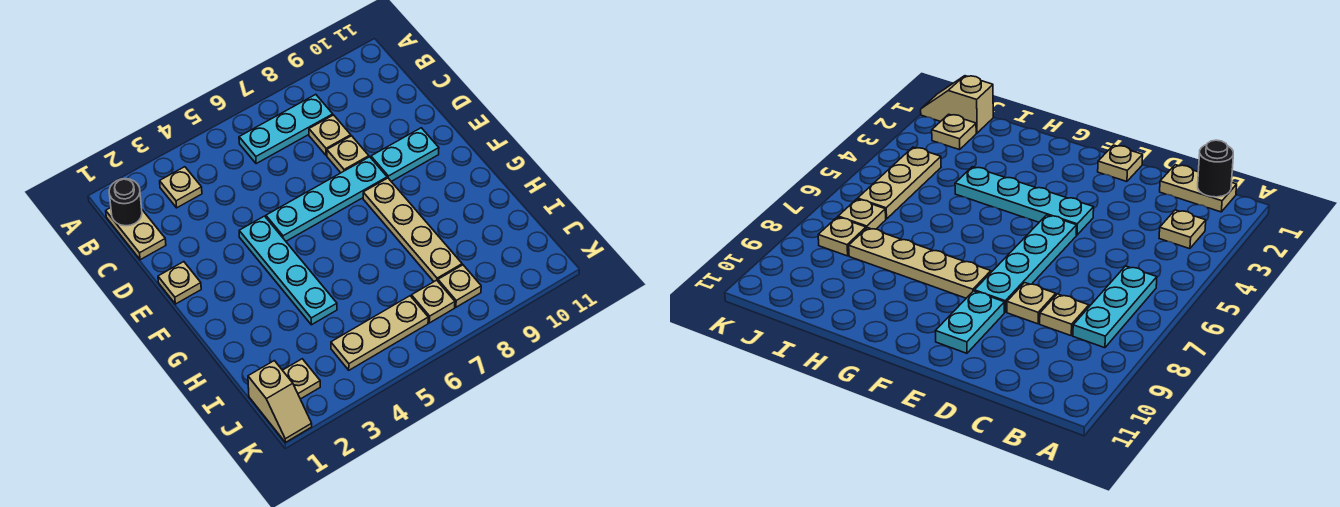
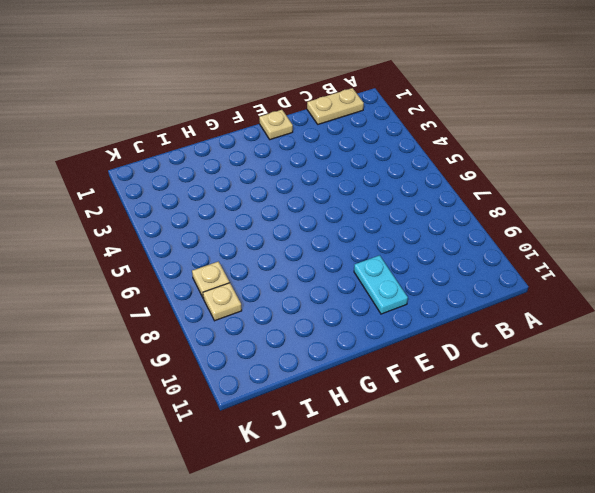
none -> tan 1x1 plate [160,167,202,208]
none -> cyan 1x3 plate [239,94,333,164]
none -> tan 1x1 plate [309,115,351,156]

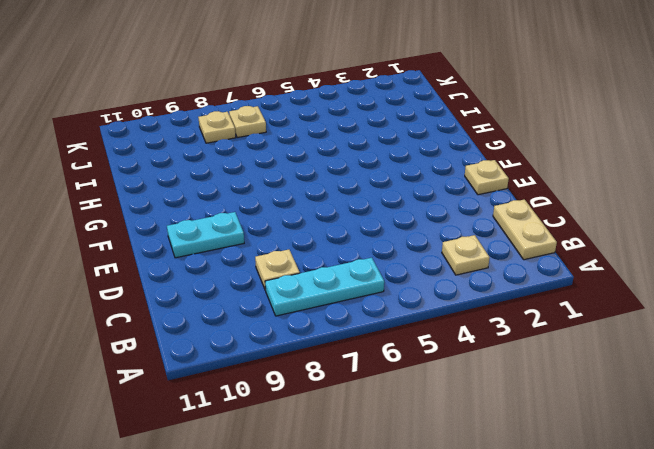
none -> tan 1x1 plate [327,136,369,173]
none -> cyan 1x4 plate [239,216,337,325]
none -> cyan 1x4 plate [266,157,387,241]

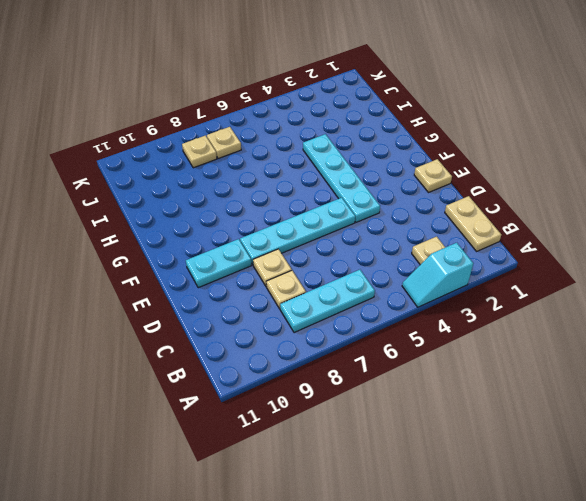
cyan 1x2 slope [402,243,473,307] -> none
none -> tan 1x4 plate [363,178,462,281]
none -> tan 1x2 slope [248,361,312,442]
none -> tan 1x1 plate [283,359,320,399]

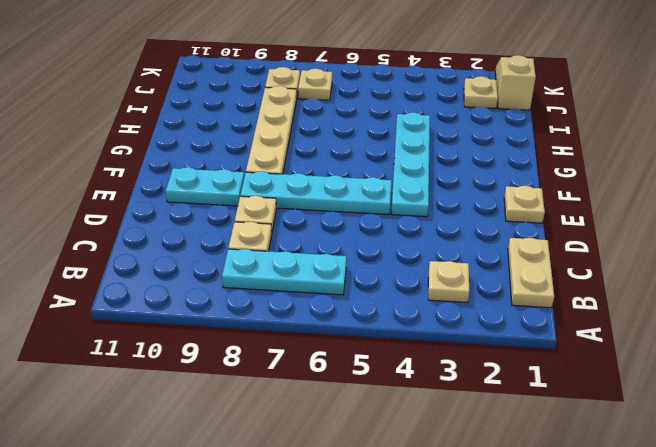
none -> tan 1x3 plate [331,296,428,370]
none -> black 1x1 round brick [109,179,142,226]

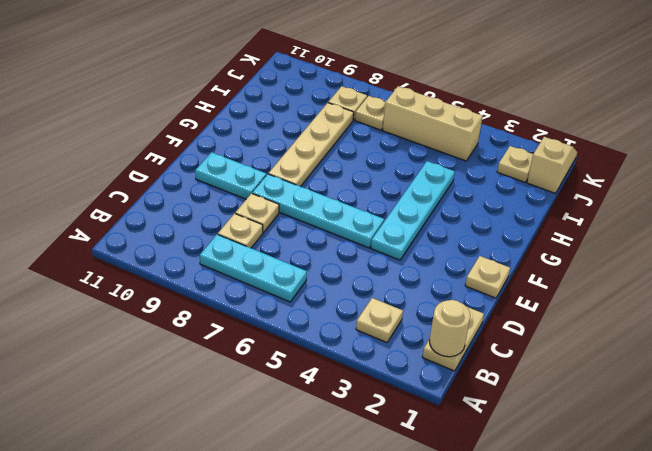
tan 1x1 round brick [430,300,470,357] -> black 1x1 round brick [109,179,142,226]
tan 1x3 brick [383,86,483,161] -> tan 1x3 plate [331,296,428,370]

